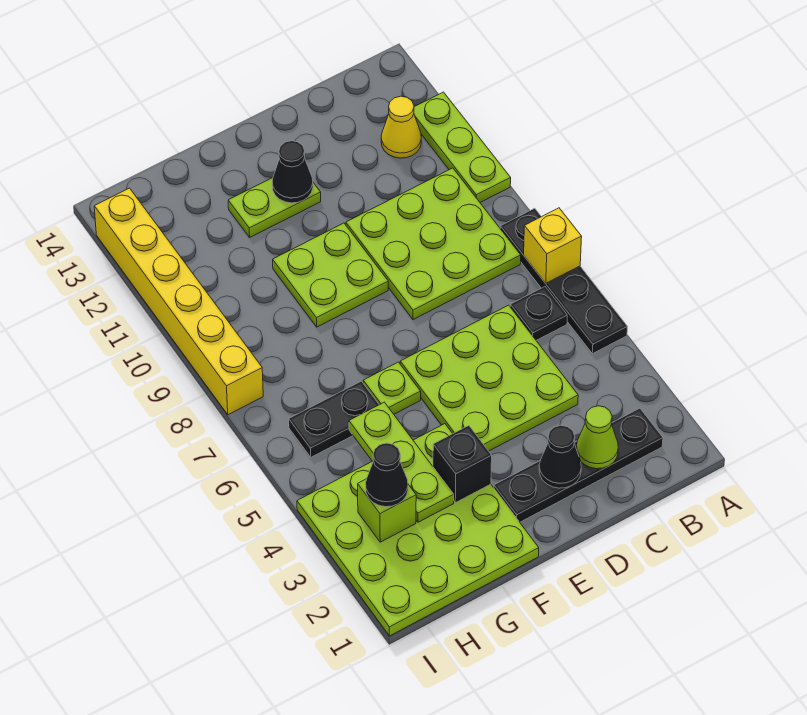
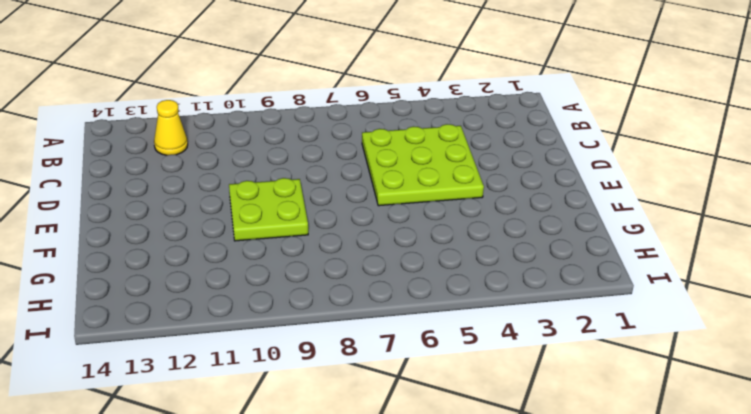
none -> black 1x4 plate [500,208,627,354]
none -> lime 1x3 plate [414,92,511,202]
none -> black 1x4 plate [494,408,663,522]

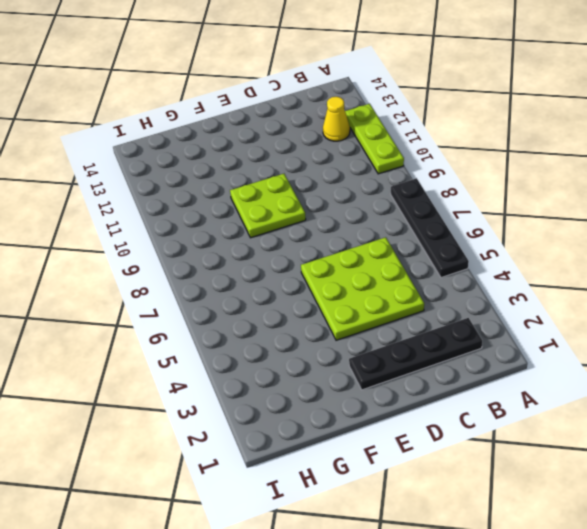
none -> black 1x1 plate [510,287,567,340]
none -> lime 3x3 plate [346,168,521,320]
none -> lime 1x2 plate [228,178,321,237]

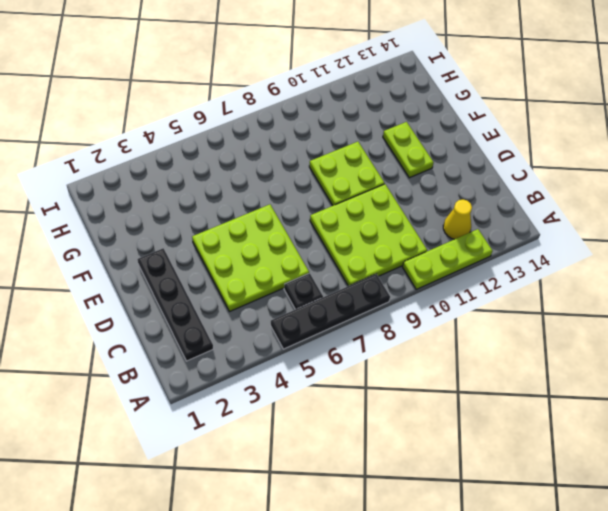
none -> lime 4x4 plate [297,424,539,636]
none -> lime 1x1 plate [363,362,421,414]
none -> black 1x2 plate [289,381,379,457]

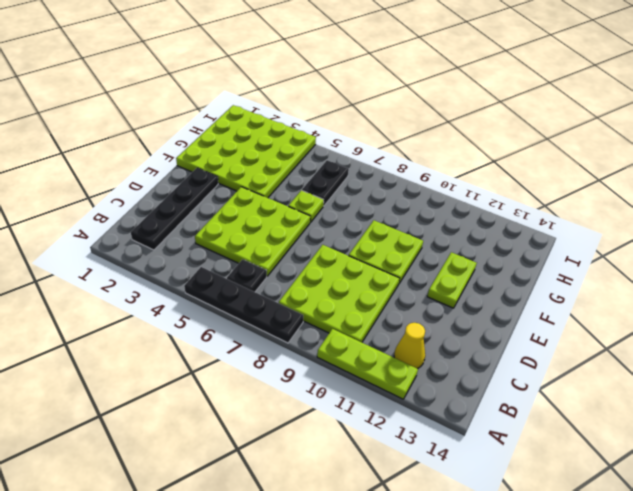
none -> yellow 1x6 brick [94,188,263,415]
none -> yellow 1x1 brick [524,208,582,283]
none -> lime 1x1 cone [576,406,618,469]

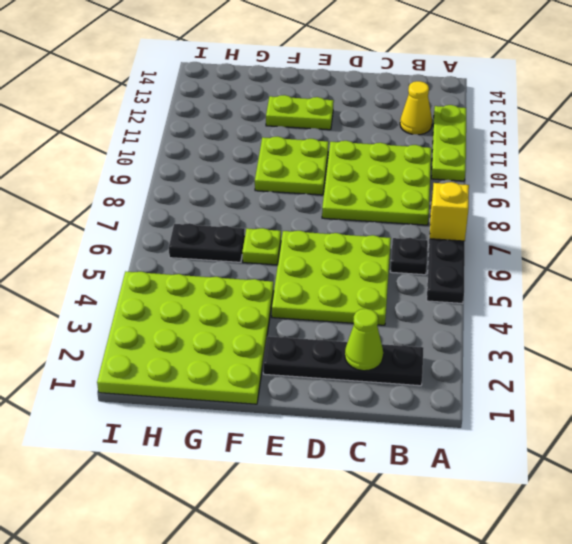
none -> yellow 1x6 brick [94,188,263,415]
none -> black 1x1 cone [539,426,581,488]
none -> black 1x1 cone [272,141,313,203]

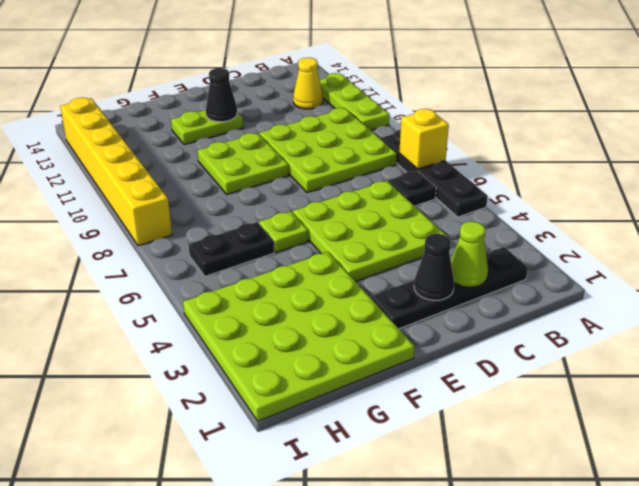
none -> black 1x1 brick [433,426,492,503]
none -> lime 1x3 plate [349,402,454,522]
none -> lime 1x1 brick [358,479,416,542]

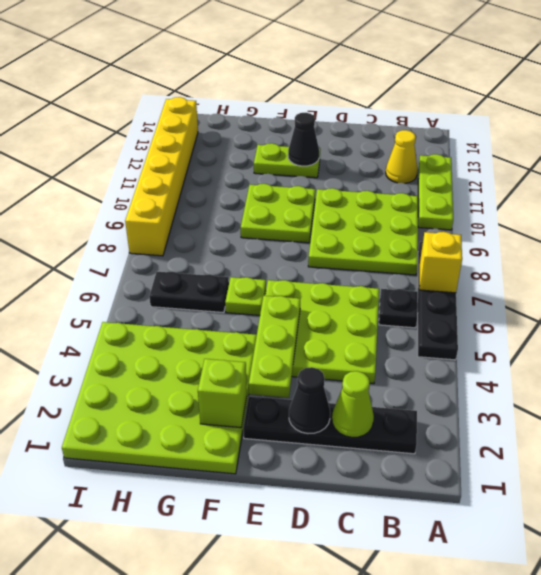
lime 1x3 plate [249,296,300,398] -> lime 1x3 plate moved to [349,402,454,522]
lime 1x1 brick [198,359,247,428] -> lime 1x1 brick moved to [358,479,416,542]
none -> black 1x1 brick [433,426,492,503]
none -> black 1x1 cone [366,443,408,507]

